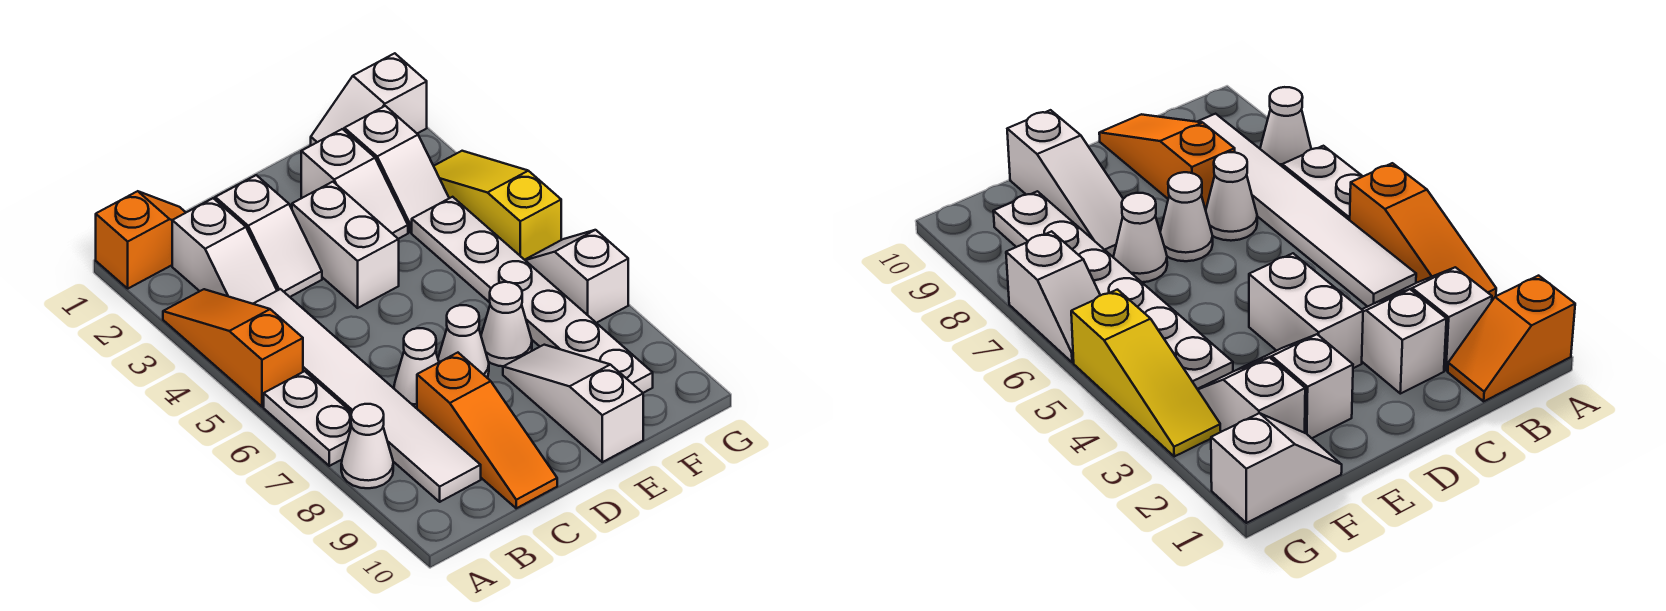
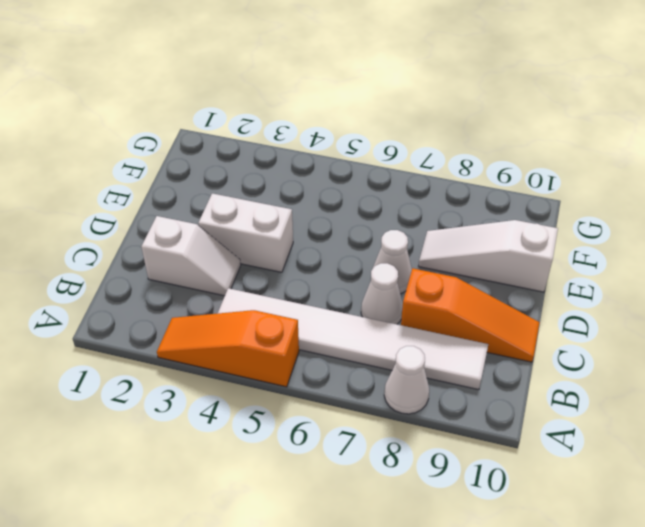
none -> orange 1x2 slope [96,191,186,288]
none -> white 1x2 plate [264,371,352,466]
none -> white 1x2 slope [172,198,277,304]

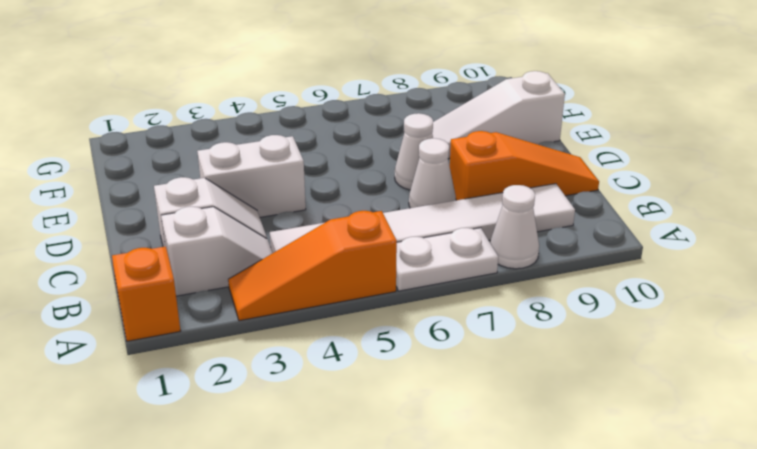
none -> white 1x2 slope [301,129,408,239]
none -> white 1x1 cone [481,282,532,366]
none -> white 1x2 slope [311,53,427,145]

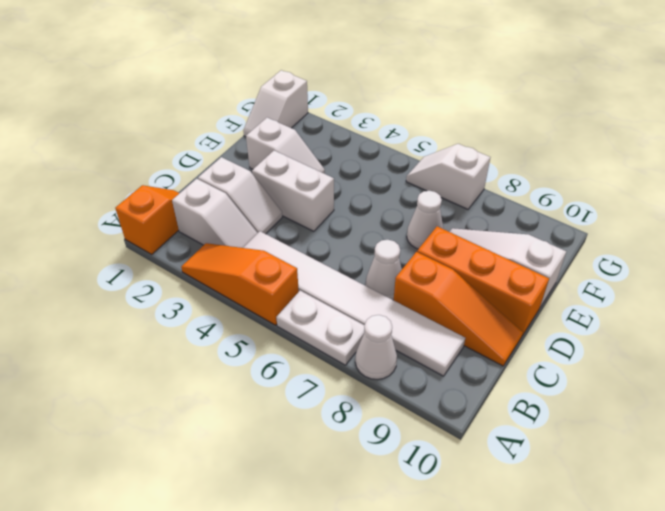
orange 1x3 brick [417,226,549,336] -> none
none -> white 1x1 cone [438,305,489,377]
none -> white 1x2 slope [344,106,449,232]
none -> white 1x6 plate [412,197,653,393]

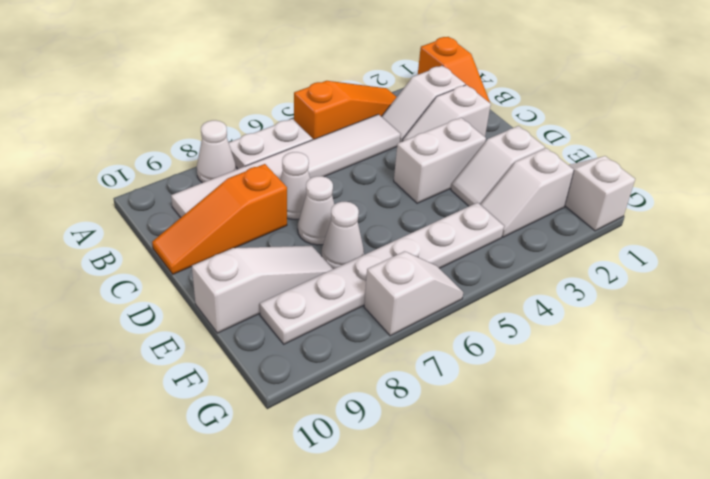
none -> yellow 1x3 slope [434,151,561,260]

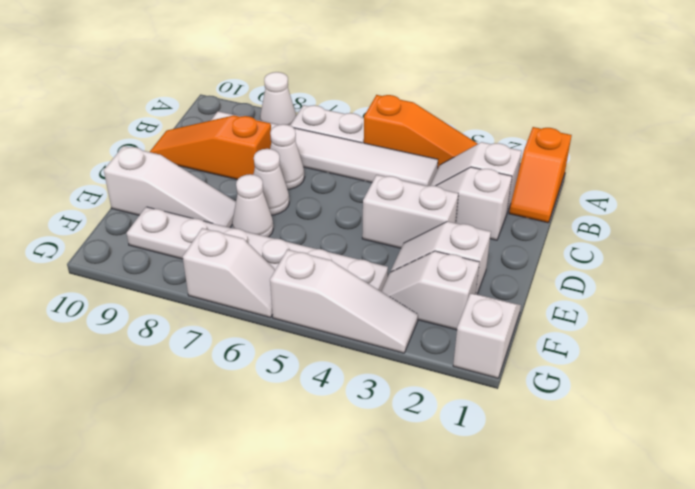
white 1x3 slope [270,249,418,353] -> yellow 1x3 slope [434,151,561,260]

